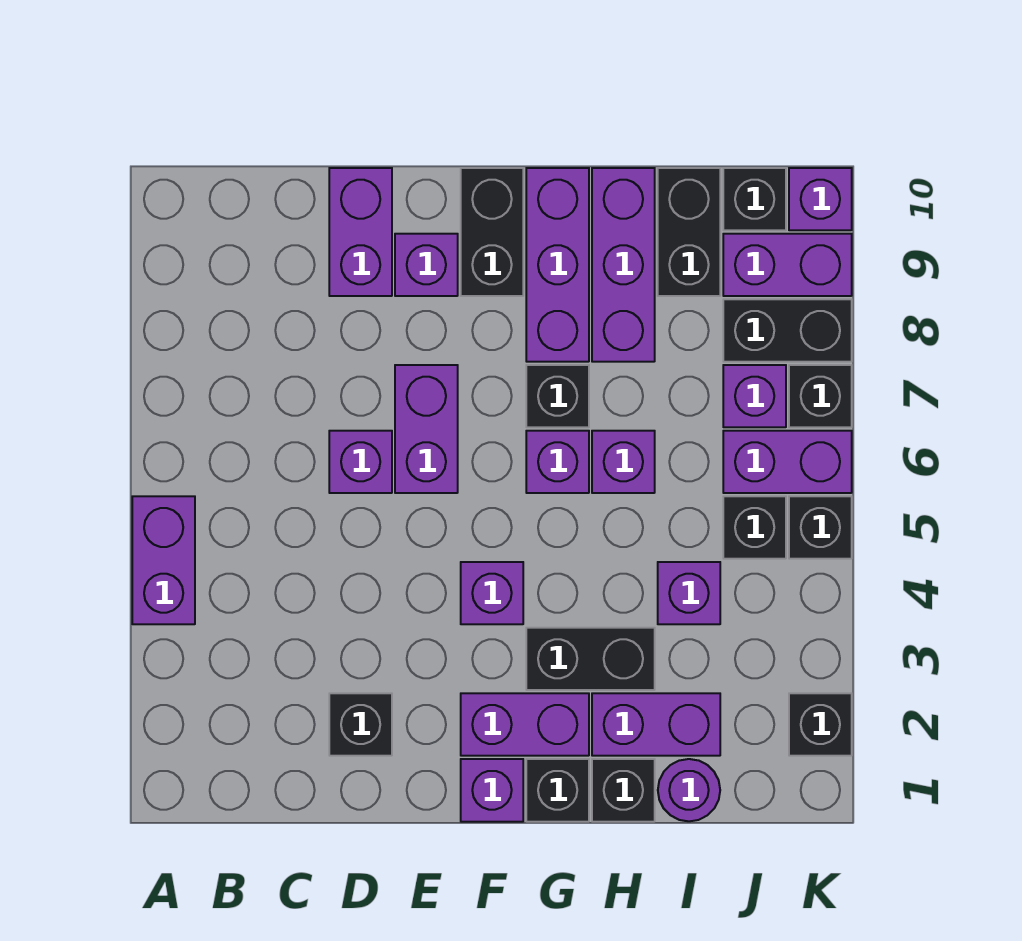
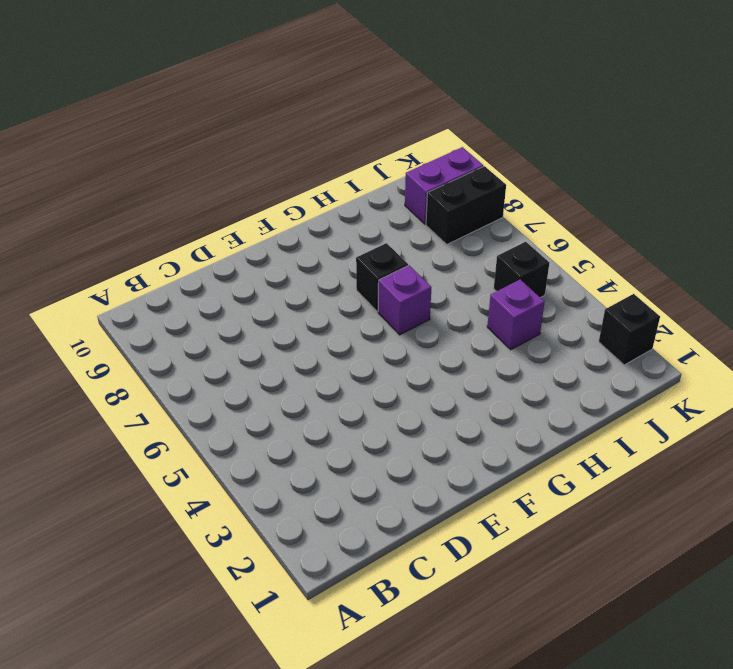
none -> purple 1x2 brick [132,496,195,624]
none -> black 1x1 brick [329,693,392,756]
none -> purple 1x1 brick [329,431,392,493]
none -> purple 1x2 brick [329,168,392,296]

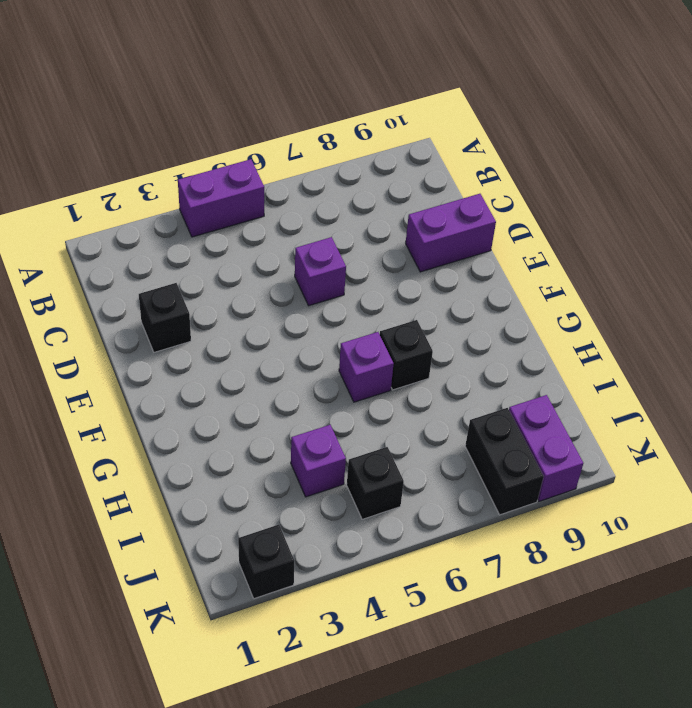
none -> purple 1x2 brick [395,365,458,493]
none -> purple 1x1 brick [395,234,458,296]
none -> purple 1x1 brick [461,759,523,822]
none -> purple 1x2 brick [461,693,589,756]

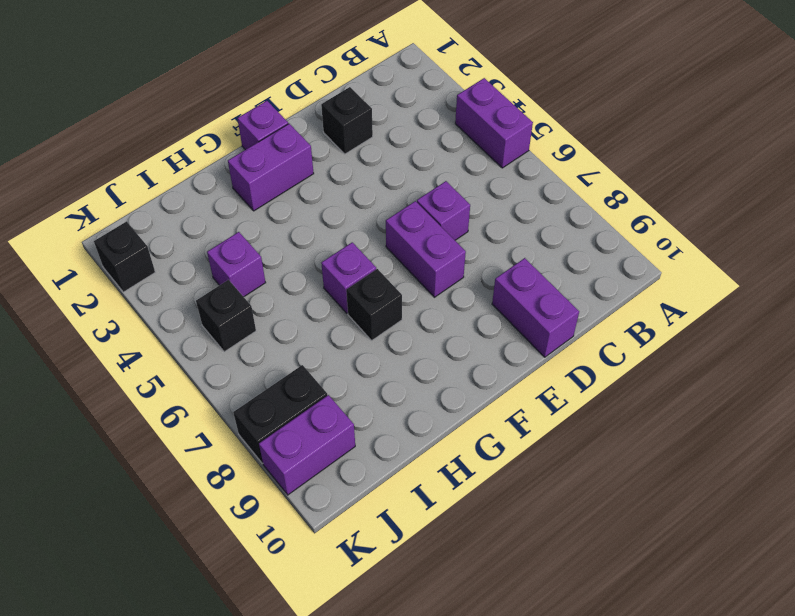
none -> purple 1x1 brick [395,234,458,296]
none -> purple 1x1 brick [461,562,523,624]
none -> black 1x2 brick [461,168,523,296]
none -> black 1x1 brick [526,759,589,822]

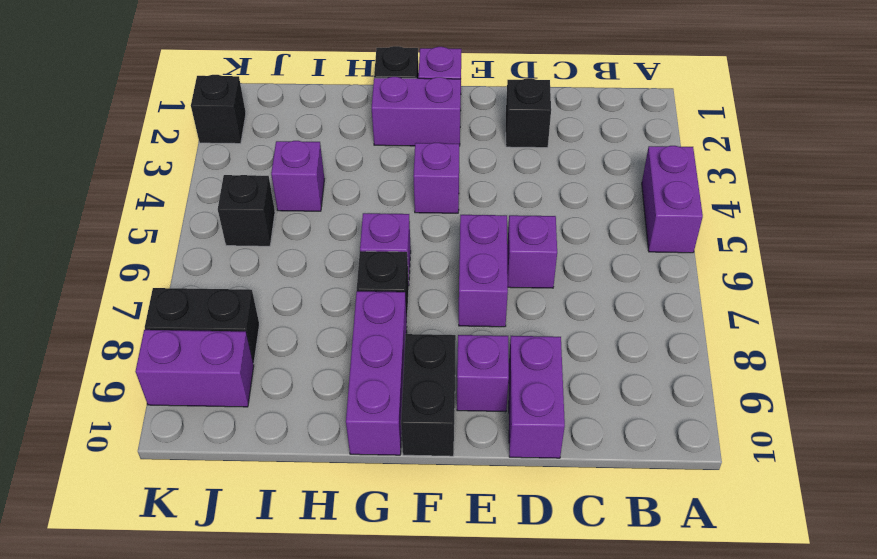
none -> black 1x2 brick [526,628,655,690]
none -> black 1x1 brick [592,759,655,822]
none -> purple 1x2 brick [592,693,720,756]
none -> purple 1x1 brick [592,431,655,493]

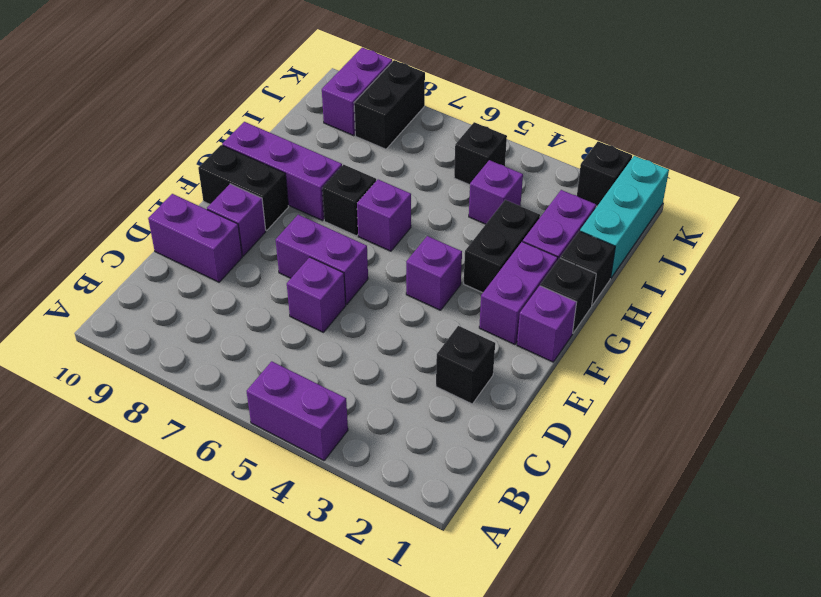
cyan 1x3 brick [580,156,669,278] -> purple 1x1 round brick [658,759,720,821]
none -> purple 1x1 brick [592,431,655,493]
none -> purple 1x3 brick [592,168,655,362]
none -> black 1x2 brick [658,168,720,296]
none -> purple 1x2 brick [723,431,852,493]

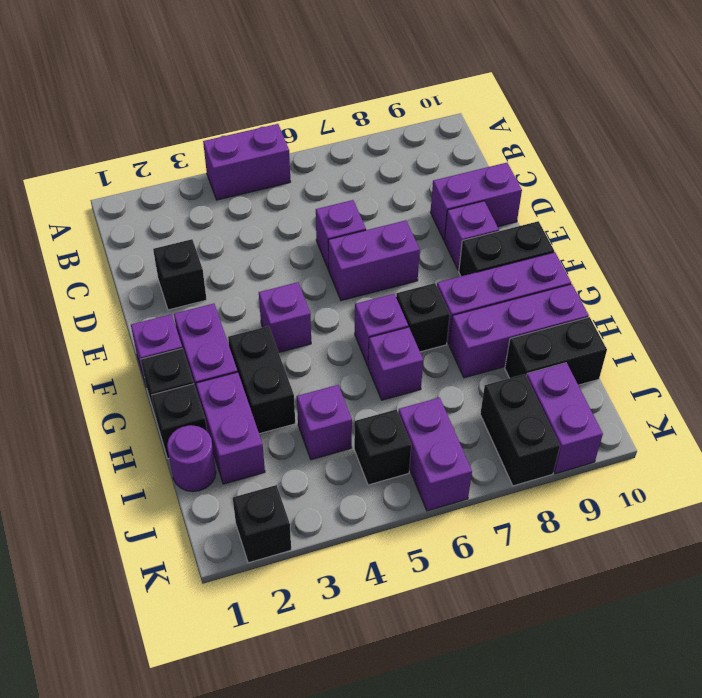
none -> purple 1x1 brick [723,365,786,427]
none -> black 1x1 brick [723,168,786,230]
none -> black 1x1 brick [789,496,852,559]
none -> black 1x1 brick [789,365,852,427]

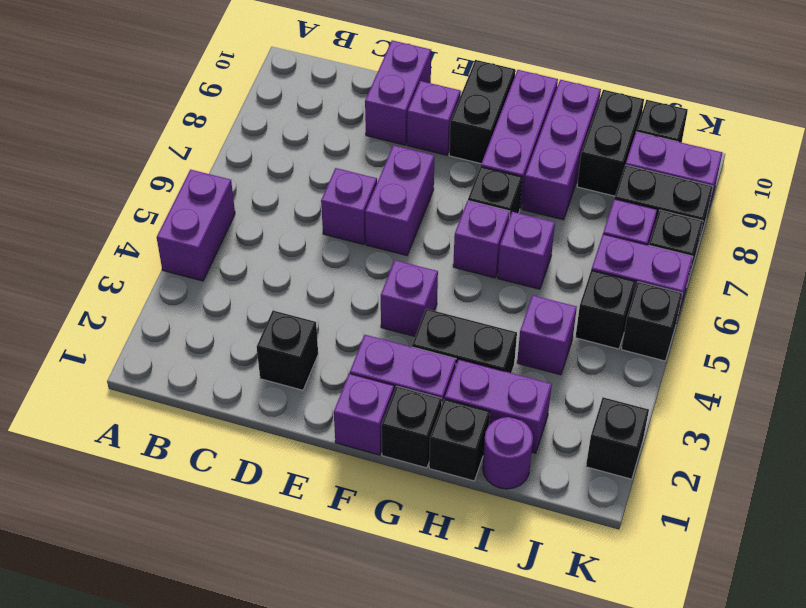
none -> purple 1x1 brick [789,168,852,230]

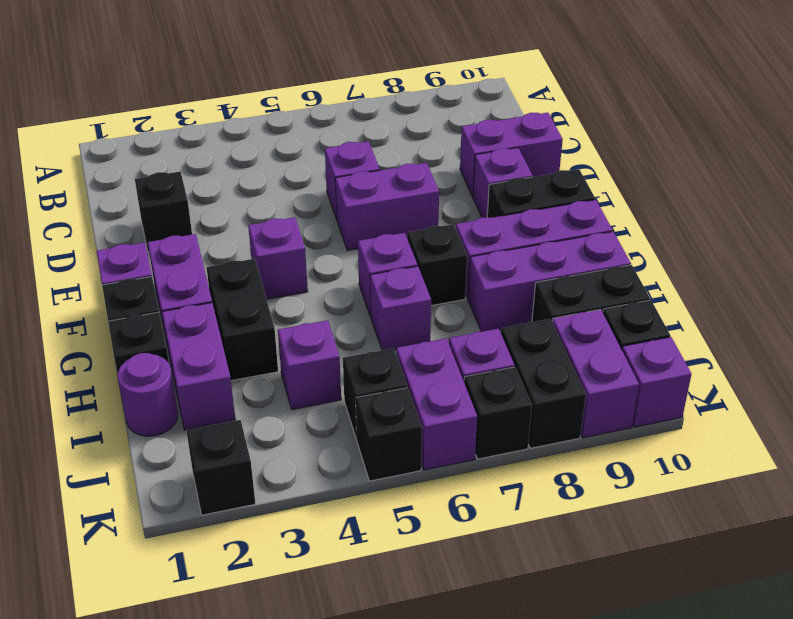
none -> purple 1x2 brick [132,496,195,624]

